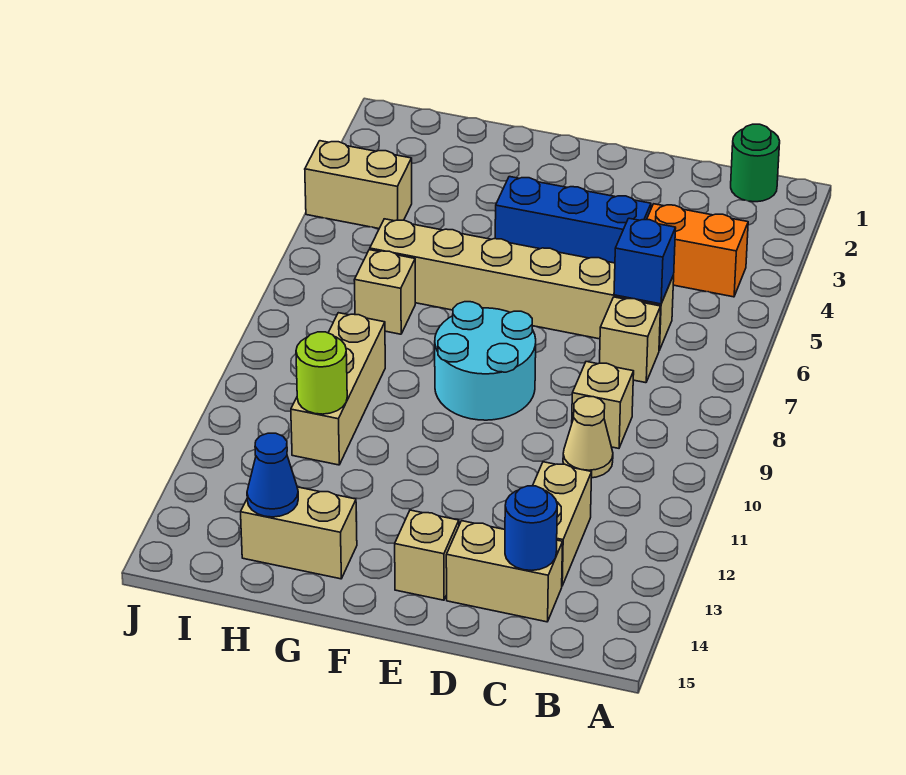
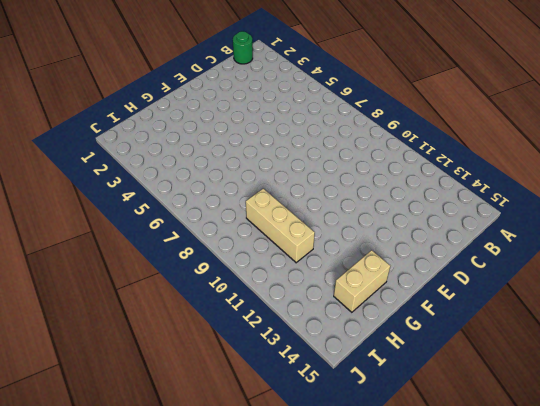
none -> orange 1x2 brick [647,204,748,297]
none -> tan 1x6 brick [370,219,674,350]
none -> tan 1x1 brick [600,297,661,383]

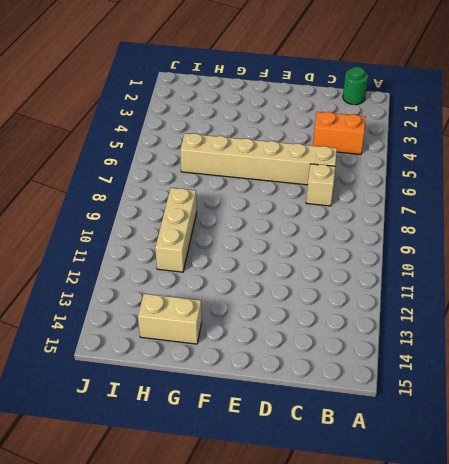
none -> tan 1x1 brick [572,362,634,448]
none -> tan 1x1 cone [563,396,613,478]
none -> tan 1x2 brick [533,462,592,586]

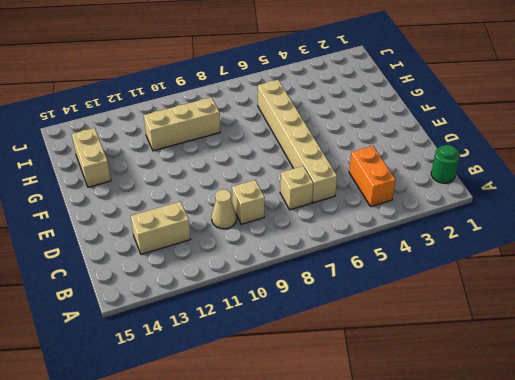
none -> tan 1x2 brick [446,521,563,622]
none -> blue 1x3 brick [495,177,651,263]
none -> cyan 2x2 round brick [435,302,536,420]

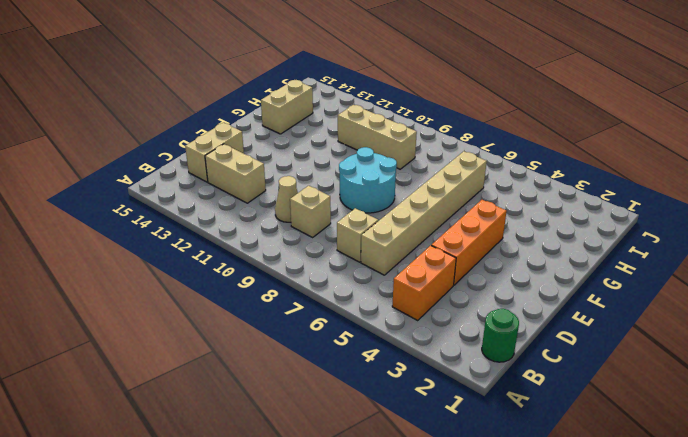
orange 1x3 brick [431,200,507,285] -> blue 1x3 brick [495,177,651,263]
none -> tan 1x1 brick [395,510,459,600]
none -> tan 1x1 brick [354,250,415,334]
none -> tan 1x2 brick [305,141,412,229]

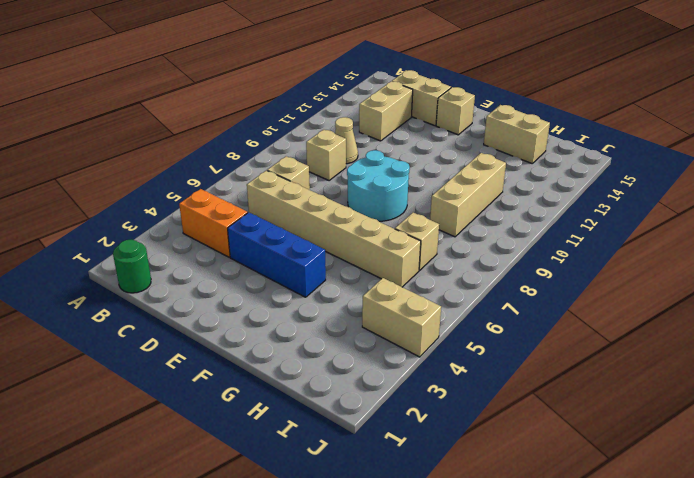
none -> blue 1x1 brick [614,218,676,304]
none -> blue 1x1 round brick [505,486,557,570]
none -> lime 1x1 round brick [296,332,347,414]

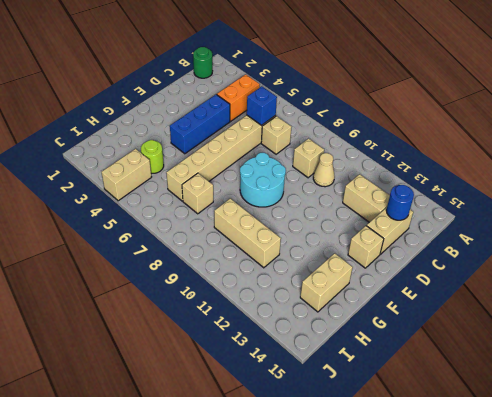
lime 1x1 round brick [141,140,164,173] -> lime 1x1 round brick moved to [296,332,347,414]
none -> blue 1x1 cone [247,433,298,517]

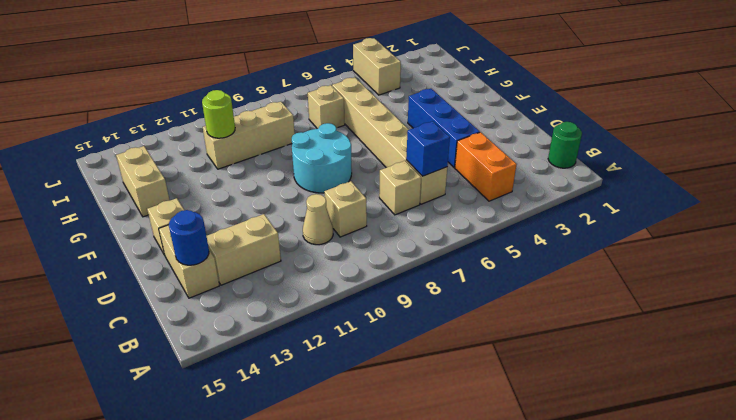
none -> blue 1x1 cone [247,433,298,517]

